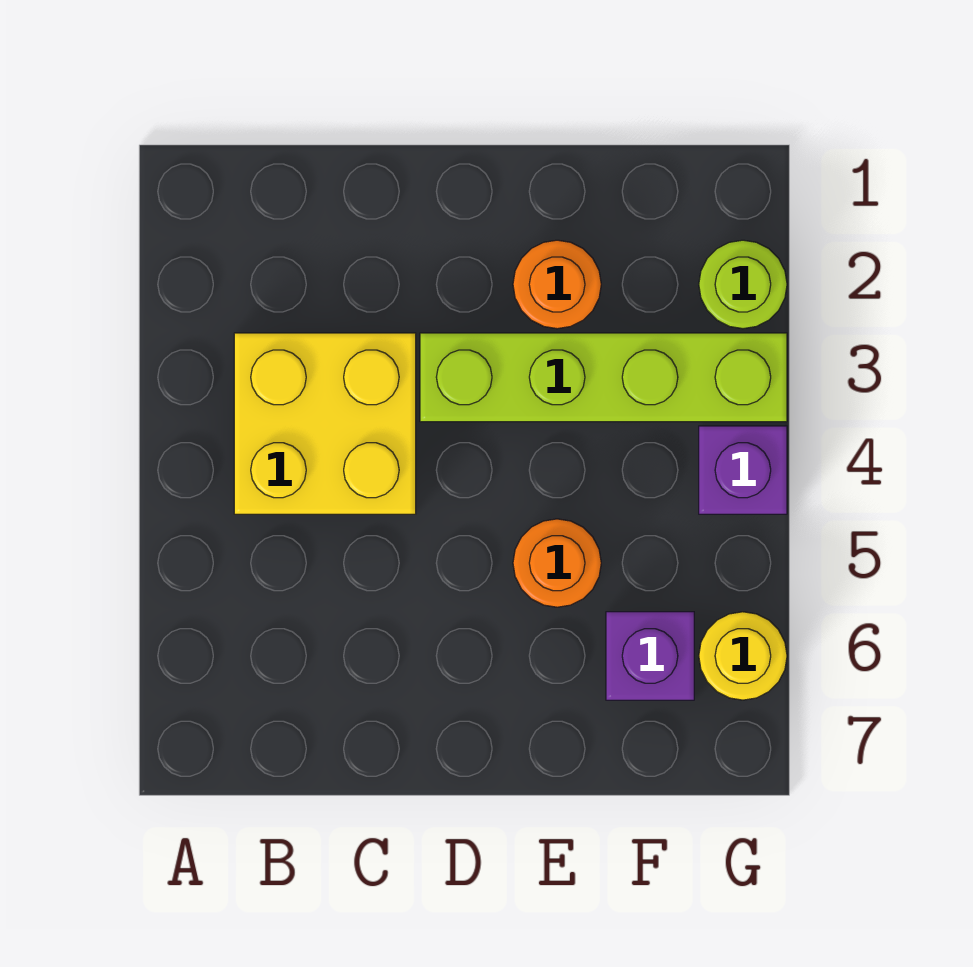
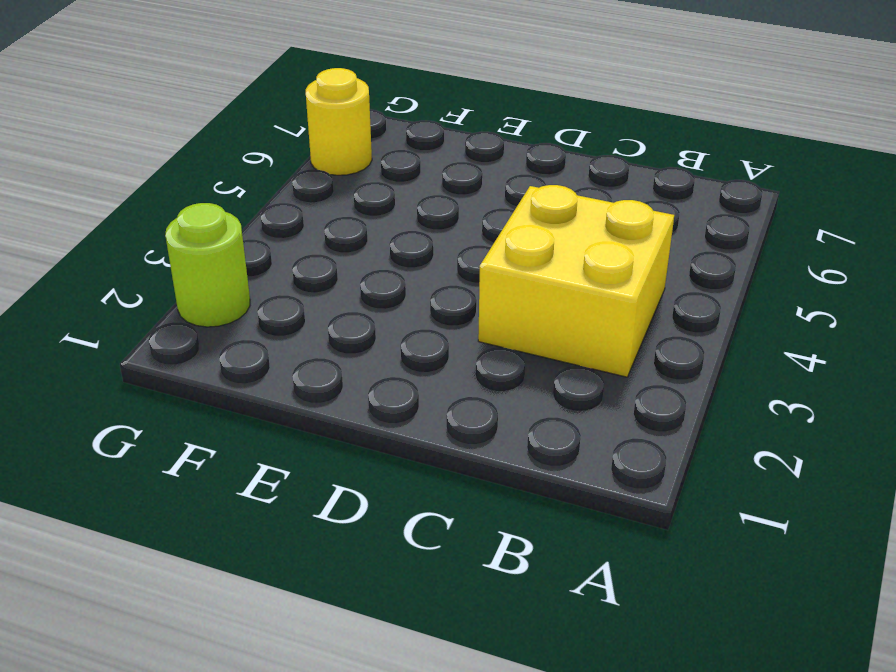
none -> lime 1x4 brick [420,333,787,422]
none -> orange 1x1 round brick [513,240,601,329]

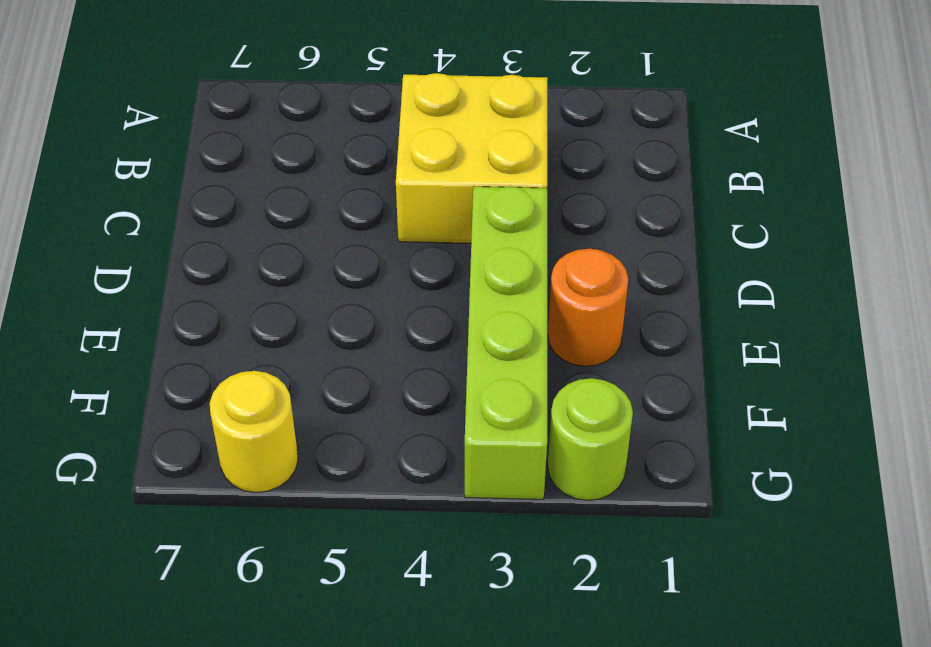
none -> orange 1x1 round brick [513,519,601,607]
none -> purple 1x1 brick [606,612,694,700]

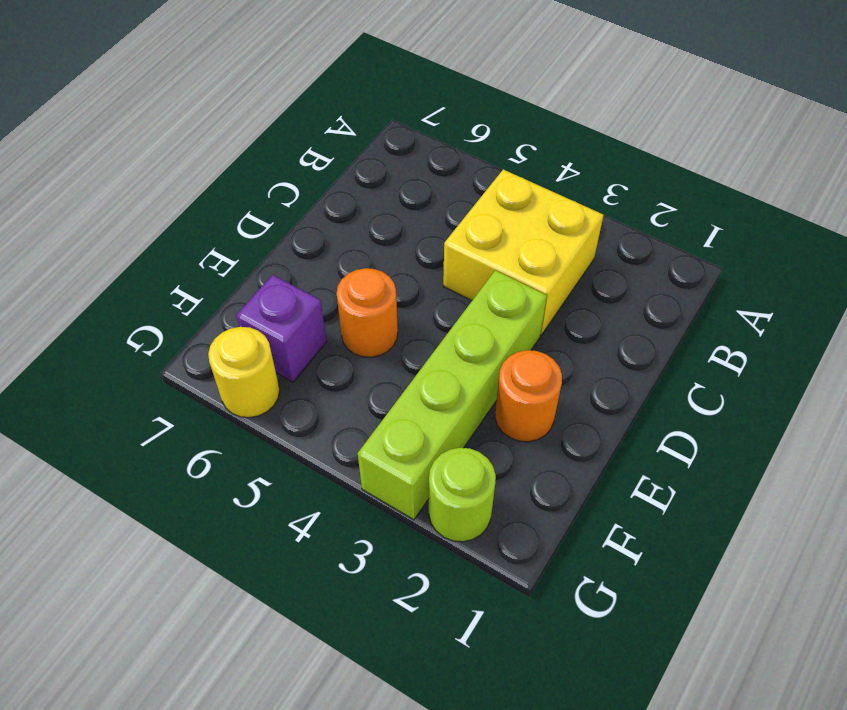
none -> purple 1x1 brick [699,426,787,514]

